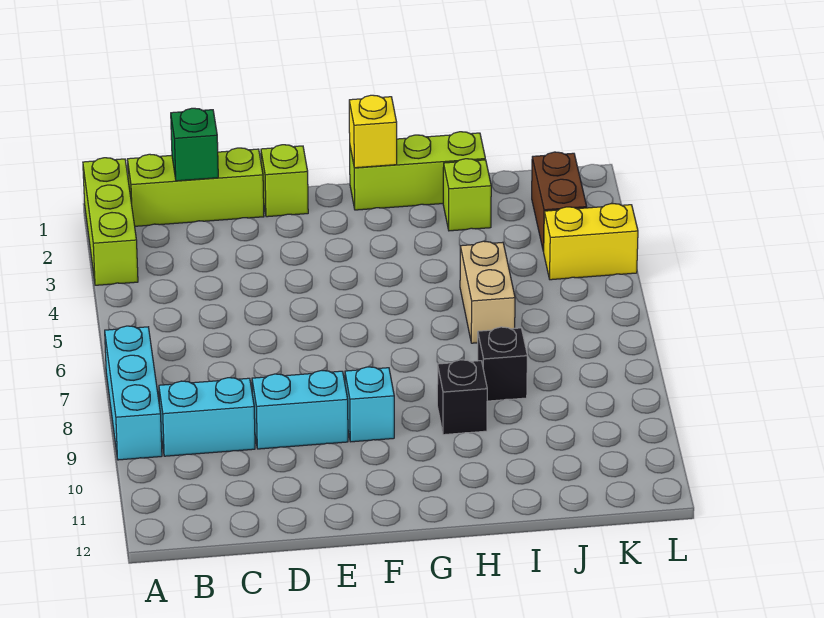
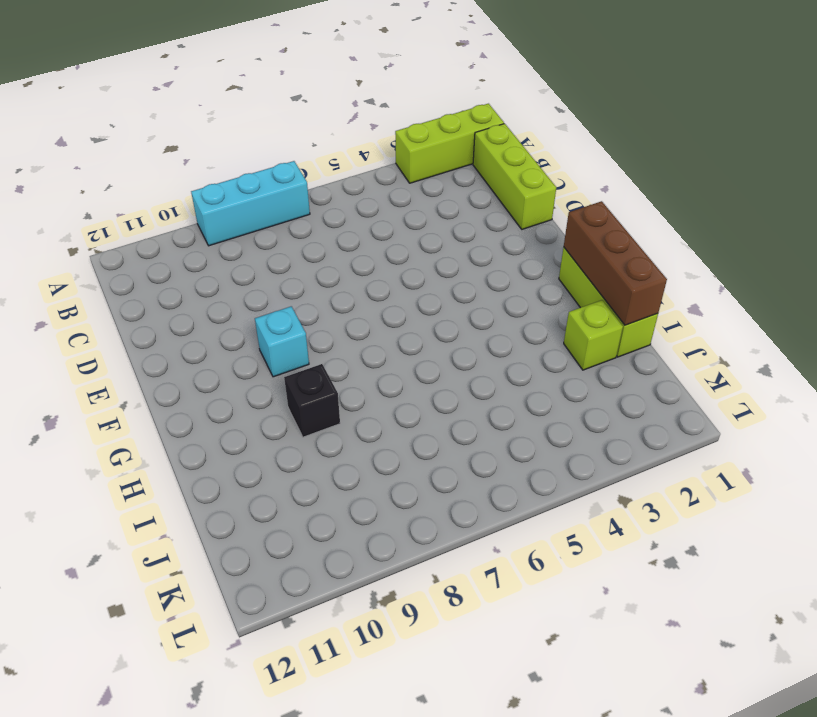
brown 1x3 brick [564,201,667,325] -> yellow 1x1 brick [349,95,397,168]
none -> cyan 1x2 brick [159,378,255,456]
none -> cyan 1x2 brick [252,370,348,449]
none -> lime 1x1 brick [261,145,308,217]

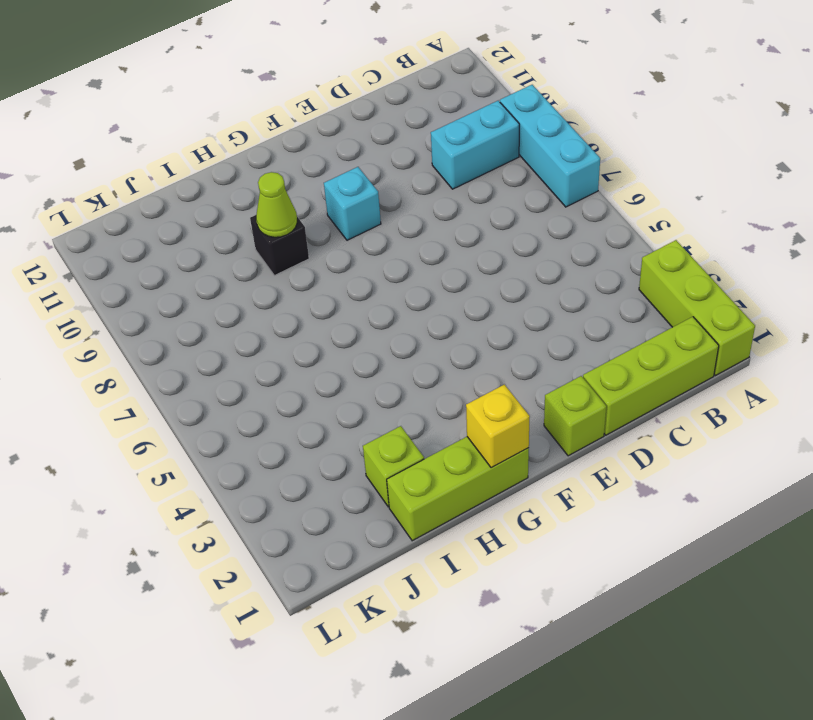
lime 1x1 cone [256,172,297,237] -> none
none -> cyan 1x2 brick [252,370,348,449]
none -> tan 1x2 brick [460,241,515,343]
none -> black 1x1 brick [478,327,527,401]

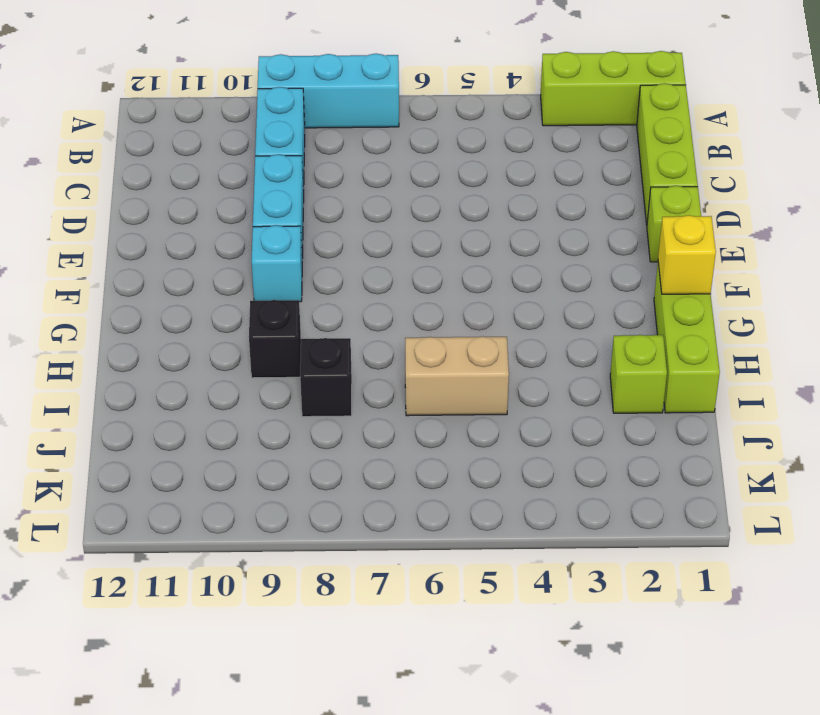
none -> brown 1x2 brick [532,152,587,251]
none -> yellow 1x2 brick [544,204,638,280]
none -> green 1x1 brick [171,108,218,181]

